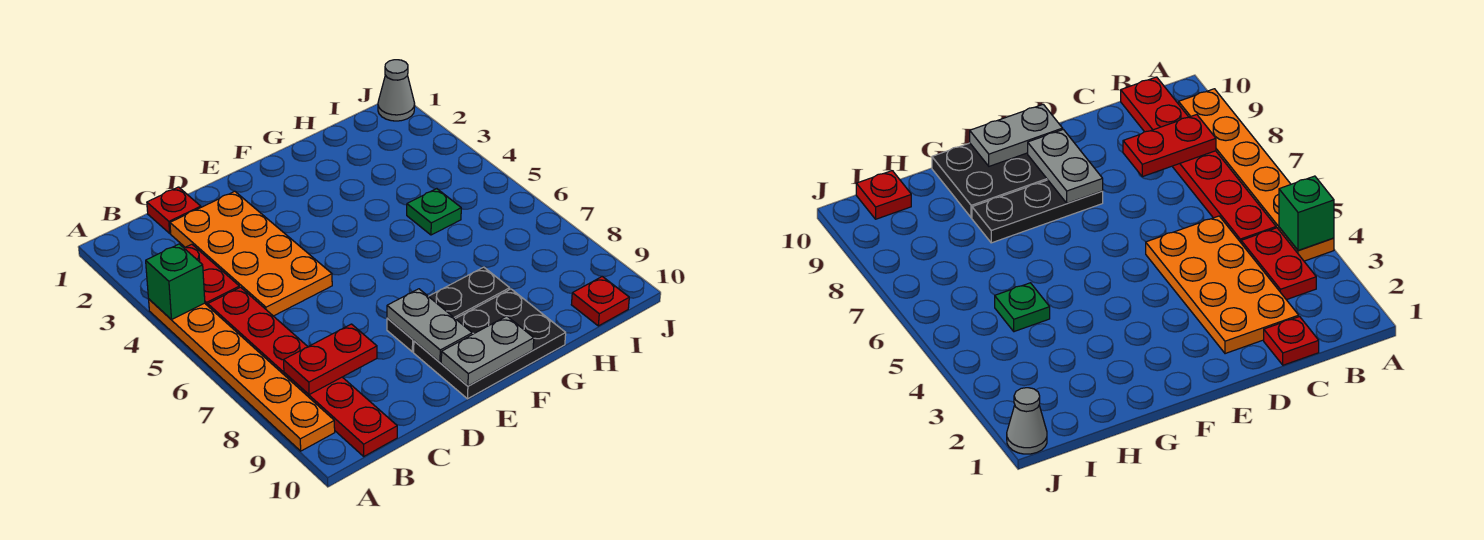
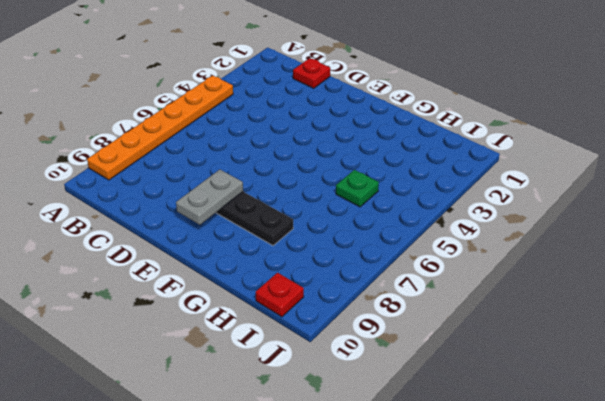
none -> red 1x2 plate [184,244,239,306]
none -> red 1x6 plate [208,287,397,456]
none -> orange 2x4 plate [170,191,332,316]

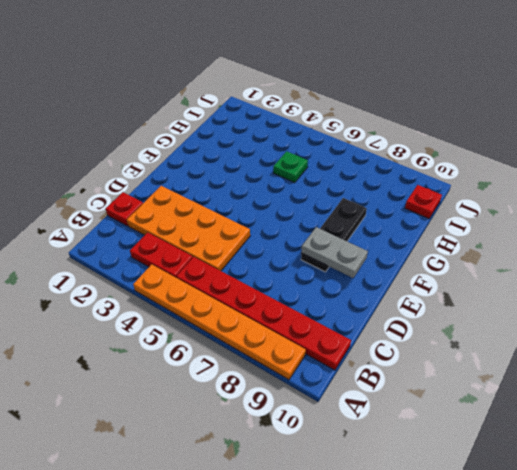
none -> black 2x3 plate [414,289,566,399]
none -> grey 1x1 cone [378,60,415,121]
none -> green 1x1 brick [146,244,205,320]

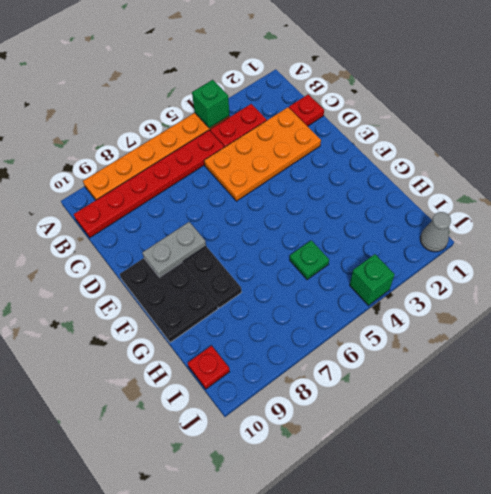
green 1x1 brick [350,254,395,305] -> none
none -> red 1x2 plate [284,324,377,395]
none -> grey 1x2 plate [441,316,534,386]

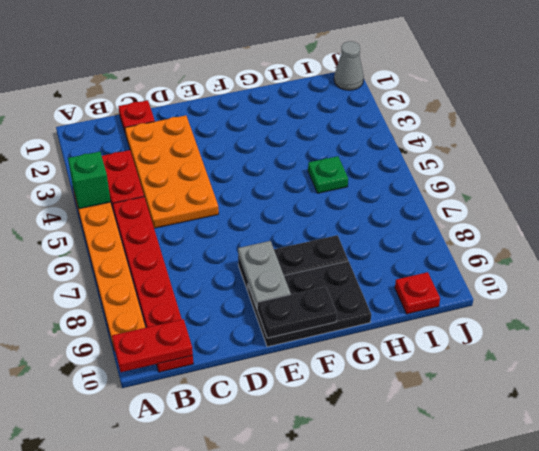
red 1x2 plate [112,319,193,372] -> red 1x2 plate moved to [284,324,377,395]
black 1x2 plate [257,287,337,338] -> grey 1x2 plate [441,316,534,386]

